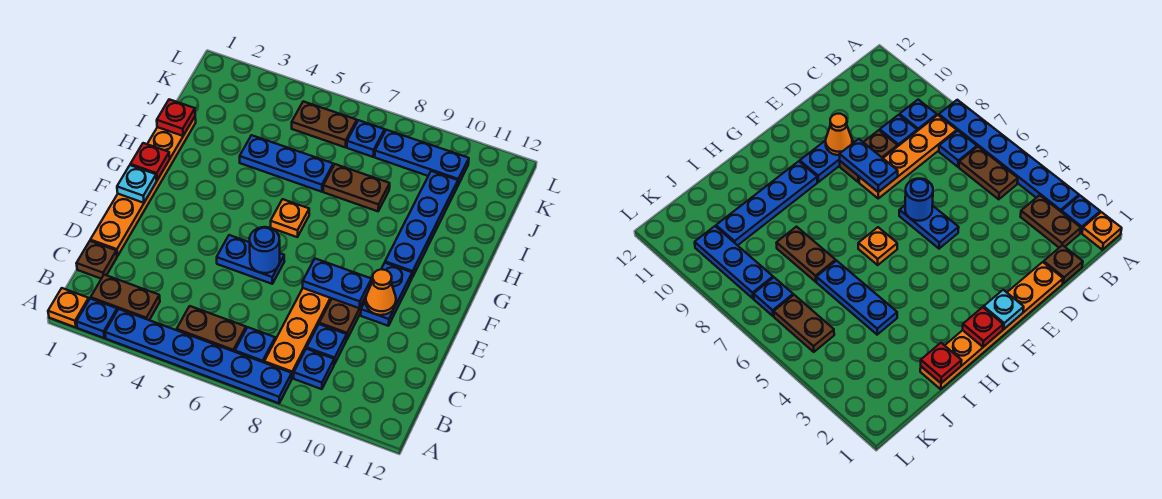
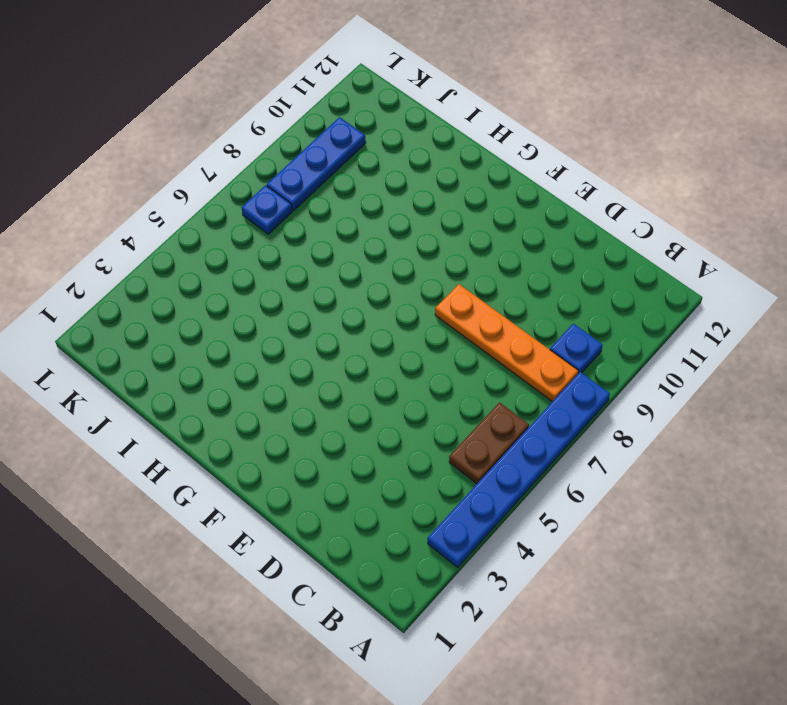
none -> orange 1x1 plate [48,288,89,327]
none -> blue 1x1 plate [77,298,117,338]
none -> brown 1x2 plate [91,275,160,320]

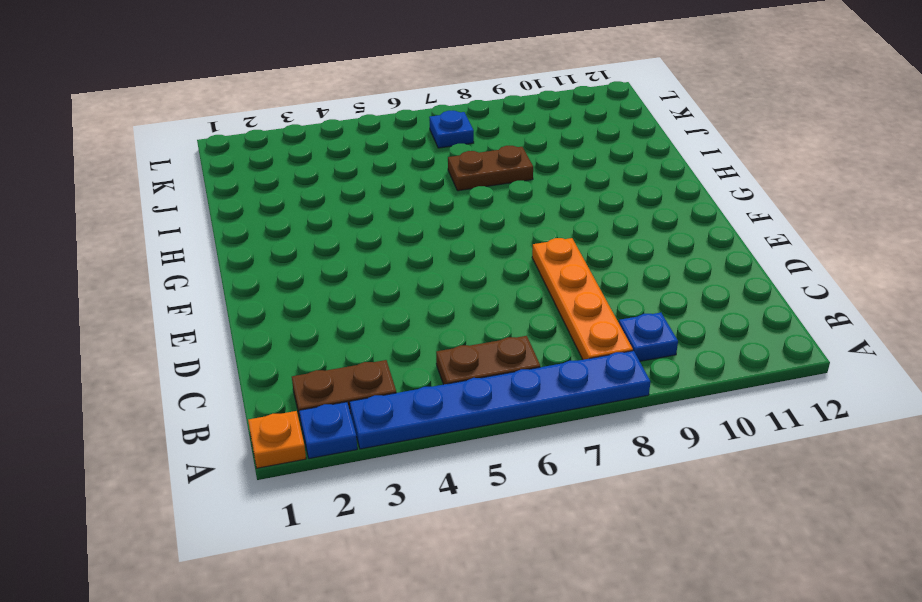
none -> blue 1x1 plate [235,327,275,362]
none -> brown 1x1 plate [76,241,117,279]
none -> blue 1x1 plate [307,324,347,364]

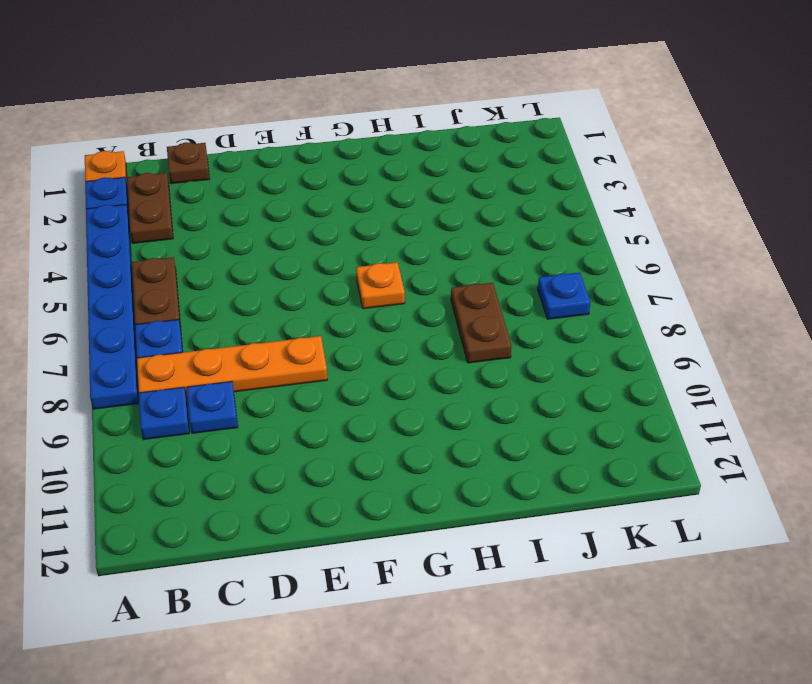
none -> orange 1x6 plate [90,117,196,256]
none -> brown 1x2 plate [319,297,366,339]
none -> blue 1x2 plate [217,235,284,284]

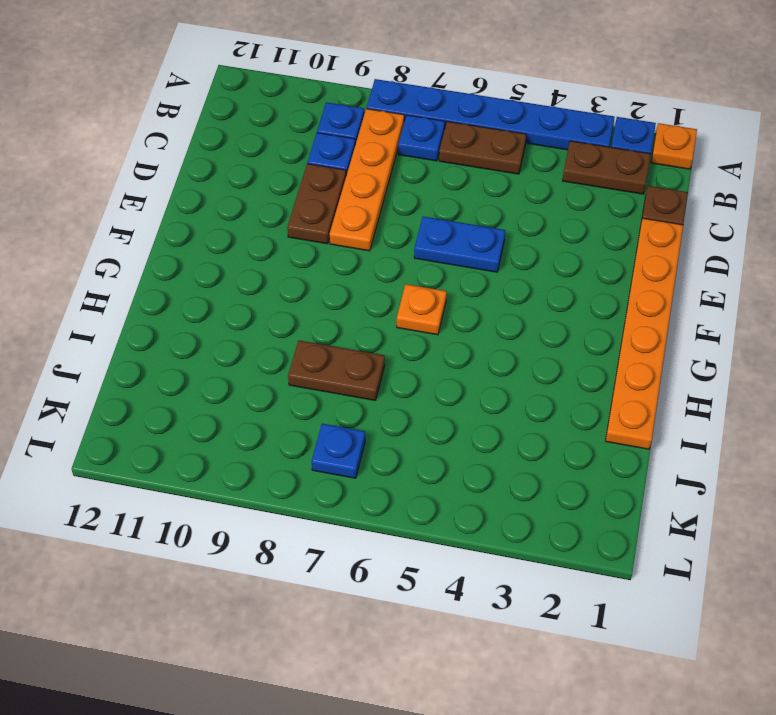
none -> blue 1x2 plate [361,263,412,326]
none -> blue 1x4 plate [385,171,458,277]
none -> blue 1x3 plate [240,135,333,192]

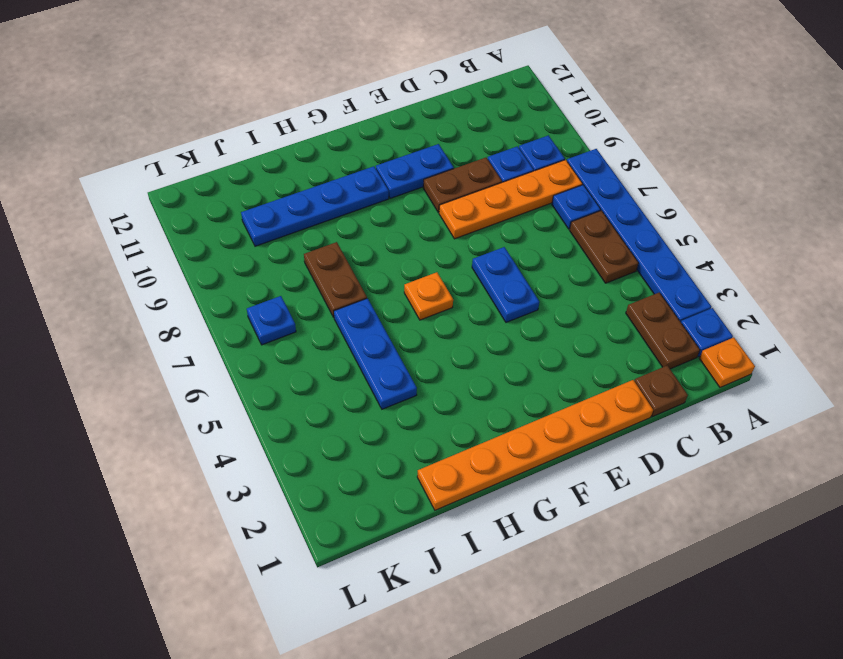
none -> brown 1x2 plate [292,101,357,147]
none -> blue 1x3 plate [375,130,469,186]
none -> blue 1x1 round brick [249,227,280,273]

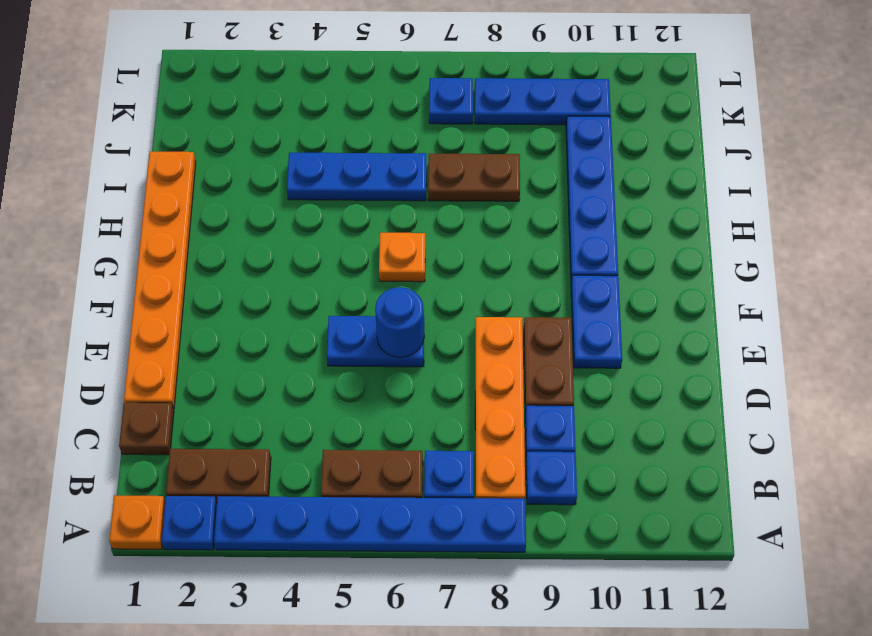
none -> brown 1x2 plate [292,101,357,147]
none -> blue 1x2 plate [303,259,371,308]
none -> orange 1x1 cone [366,269,396,315]

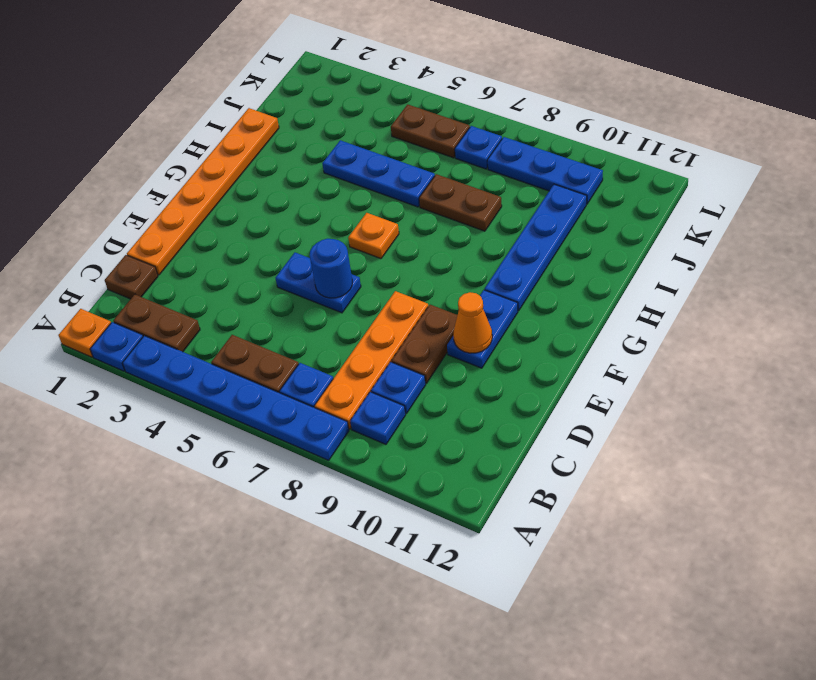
none -> blue 1x2 plate [303,259,371,308]
none -> cyan 1x1 plate [117,165,157,203]
none -> red 1x1 plate [130,143,170,180]

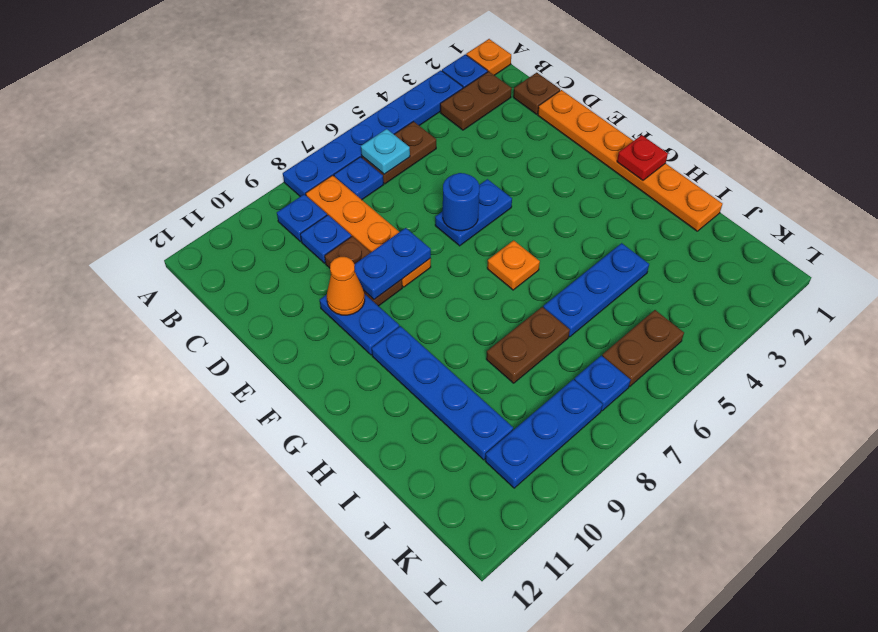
cyan 1x1 plate [361,129,410,174] -> cyan 1x1 plate moved to [117,165,157,203]
none -> red 1x1 plate [157,99,195,136]

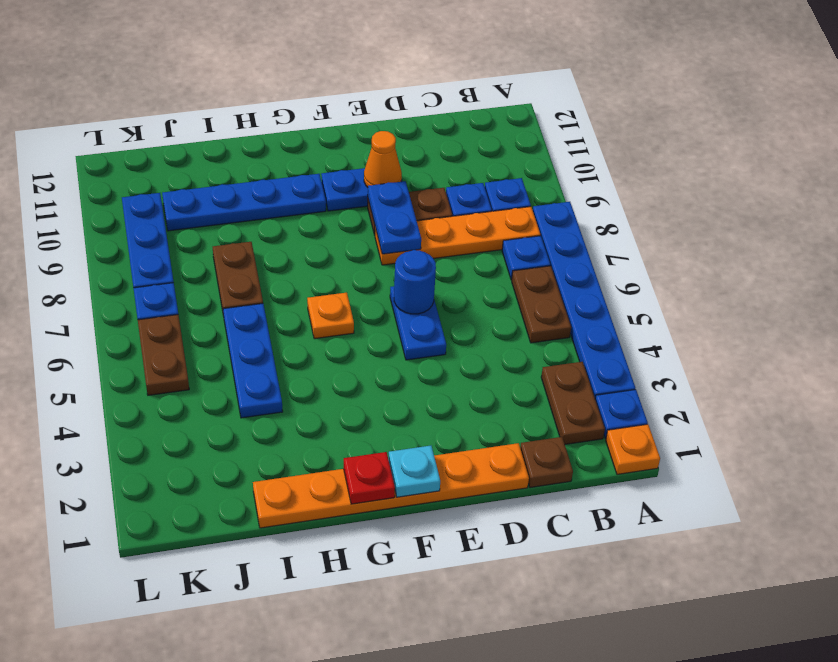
none -> red 1x1 plate [157,99,195,136]

